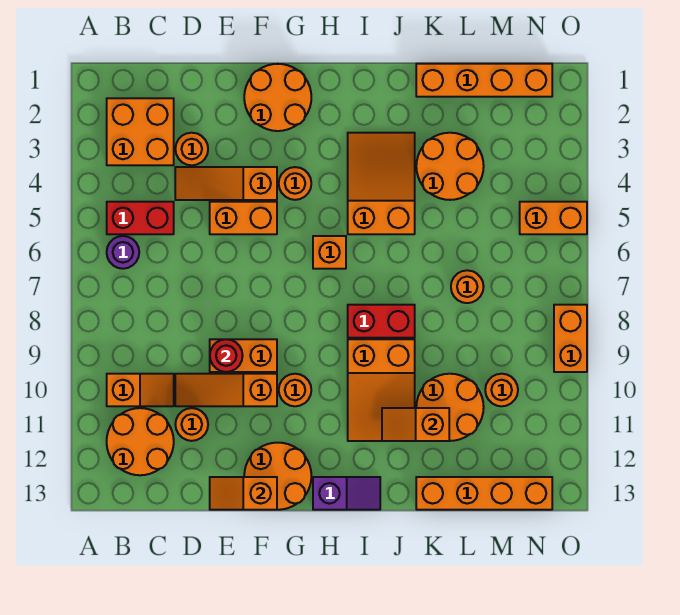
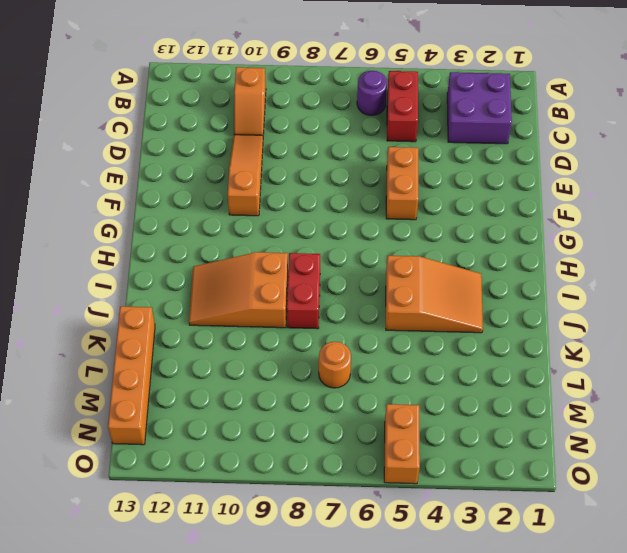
purple 2x2 brick [447,72,512,144] -> orange 2x2 brick [107,98,174,165]
none -> orange 2x2 round brick [107,408,174,475]
none -> orange 1x1 round brick [175,133,208,165]
none -> orange 1x3 slope [175,167,277,200]
none -> orange 1x1 round brick [175,408,208,441]

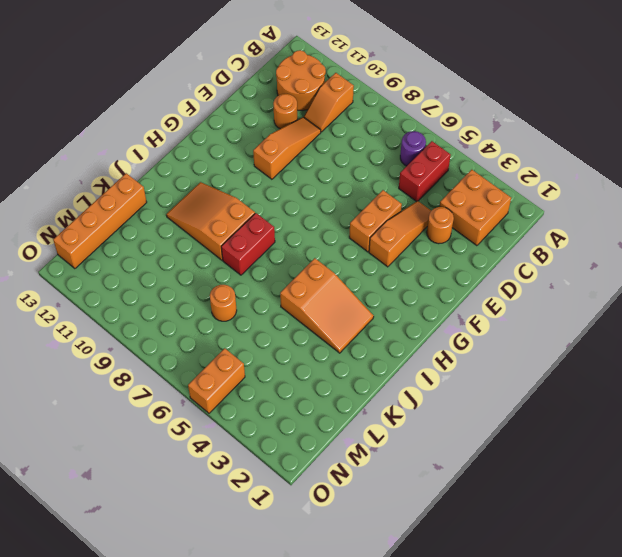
none -> orange 1x2 brick [210,339,277,372]
none -> orange 2x2 round brick [244,64,311,131]
none -> orange 2x2 round brick [244,443,311,510]
none -> orange 1x1 round brick [279,167,311,200]

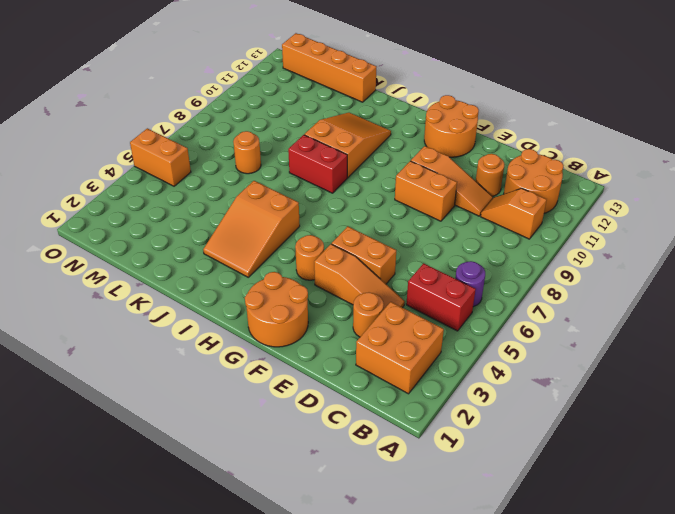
none -> orange 1x1 round brick [279,374,311,406]
none -> orange 1x1 brick [313,236,346,269]
none -> purple 1x2 slope [313,477,380,510]
none -> orange 1x4 brick [416,64,552,97]

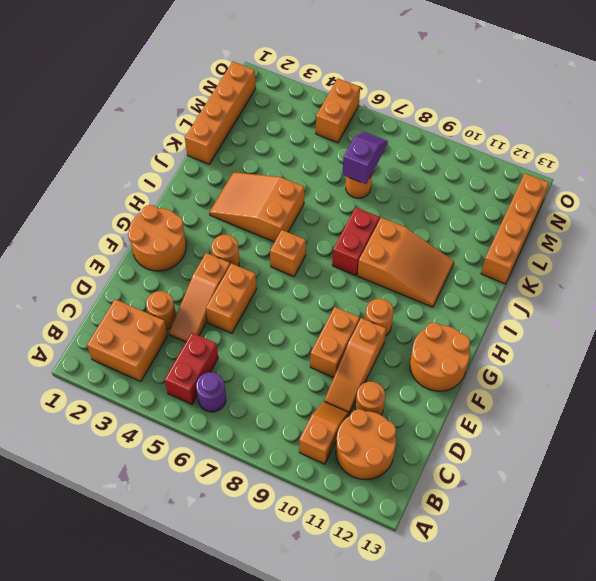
purple 1x2 slope [342,132,388,184] -> purple 1x2 slope moved to [313,477,380,510]
none -> orange 2x2 round brick [416,133,484,200]
none -> orange 2x2 round brick [416,374,484,441]
none -> orange 1x1 round brick [485,374,518,406]
none -> orange 1x2 brick [554,305,587,372]

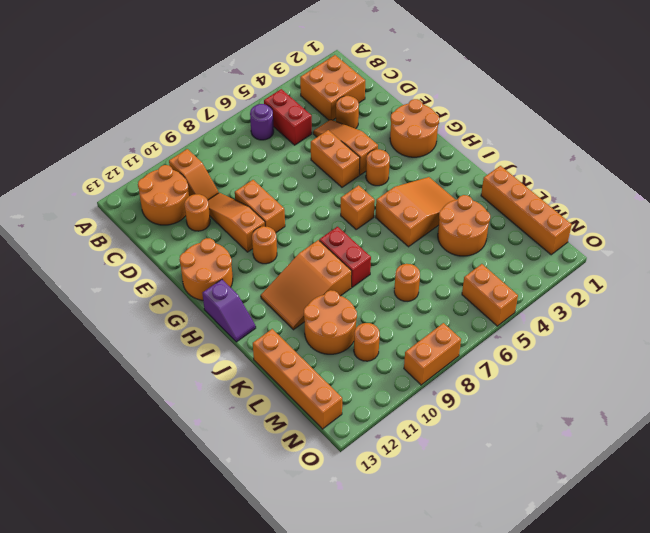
none -> red 1x1 round brick [210,339,243,372]
none -> orange 1x2 slope [210,477,277,510]
none -> orange 1x2 slope [382,408,449,441]

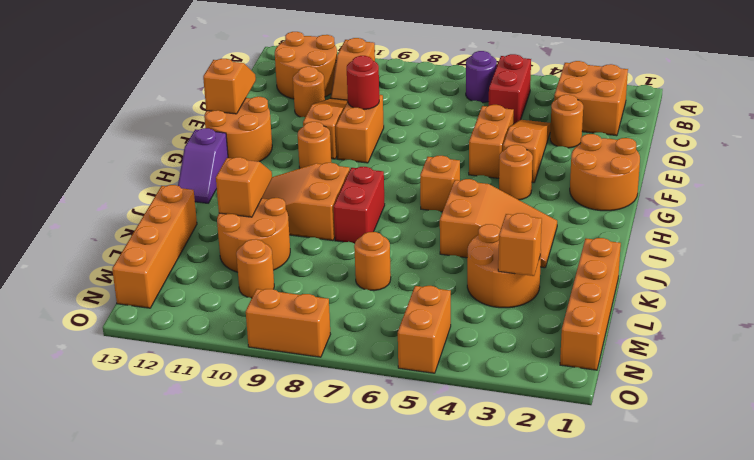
orange 1x1 brick [498,213,542,276] -> none

